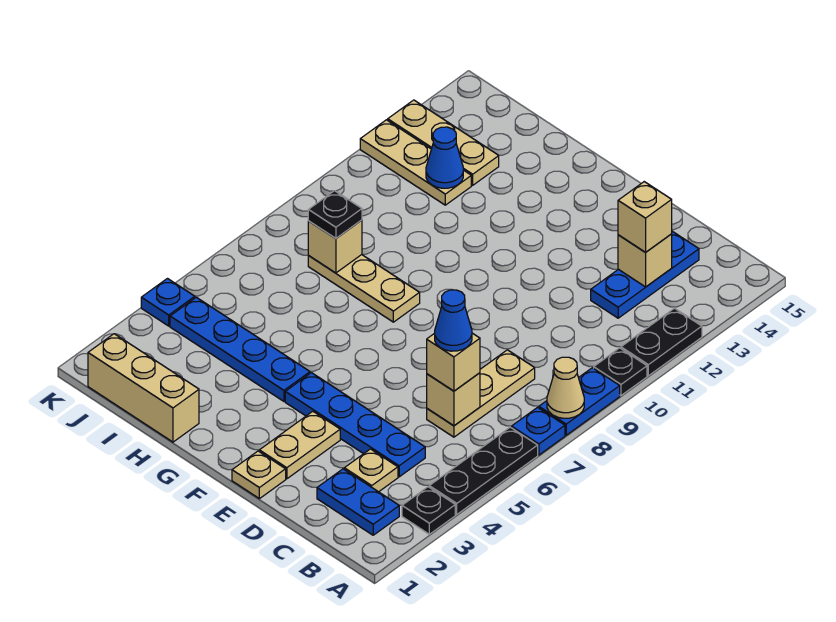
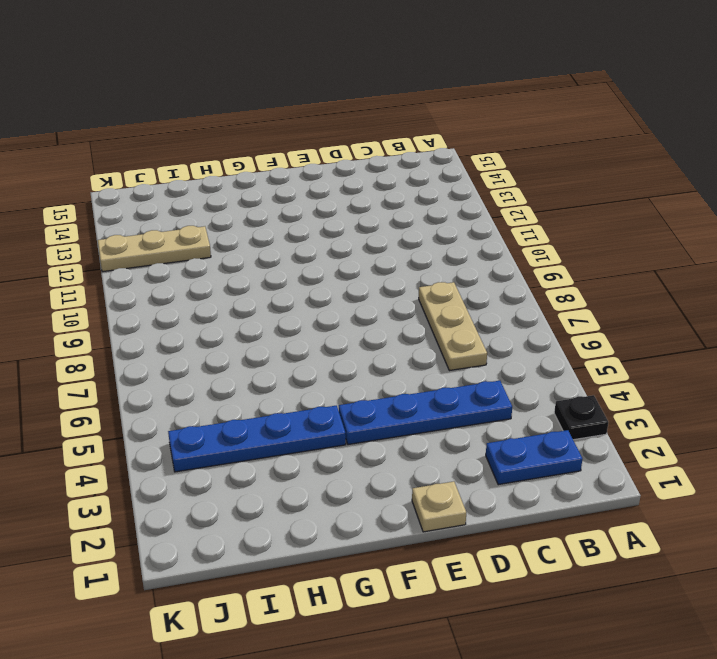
none -> black 1x3 plate [429,427,538,514]
none -> blue 1x1 plate [512,407,565,455]
none -> blue 1x2 plate [539,368,620,435]

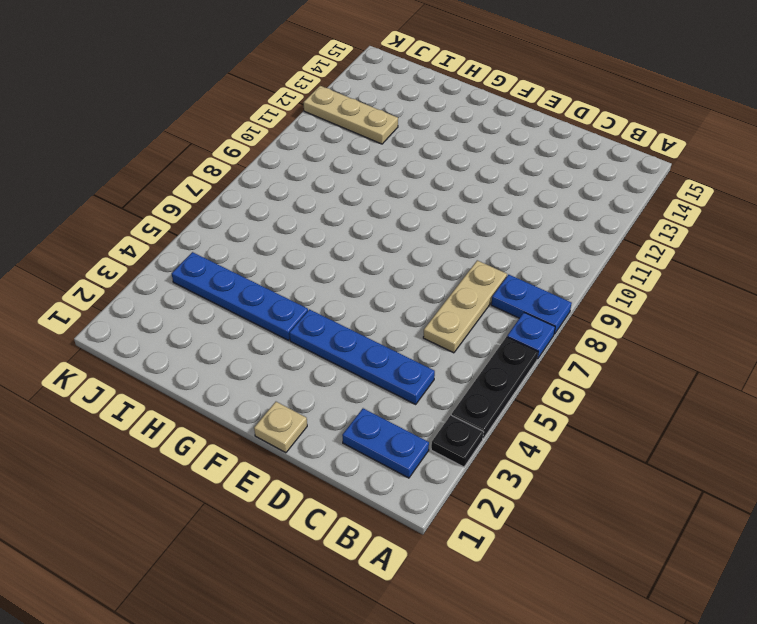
blue 1x2 plate [491,275,572,334] -> blue 1x2 plate turned to [539,368,620,435]
none -> black 1x1 plate [594,348,647,395]
none -> black 1x2 plate [621,308,702,376]
none -> tan 1x1 plate [344,449,398,492]

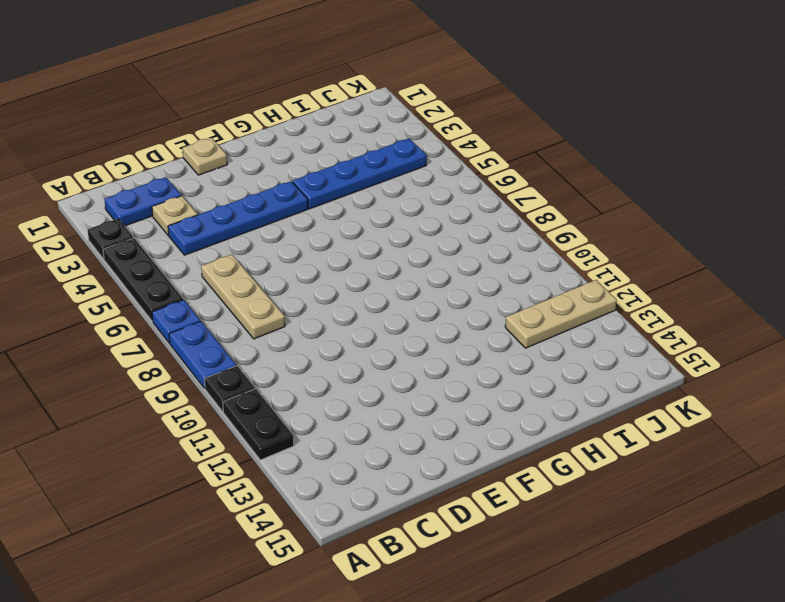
none -> blue 1x3 plate [591,231,699,318]
none -> tan 1x2 plate [259,411,340,479]
none -> tan 1x3 plate [308,255,420,322]

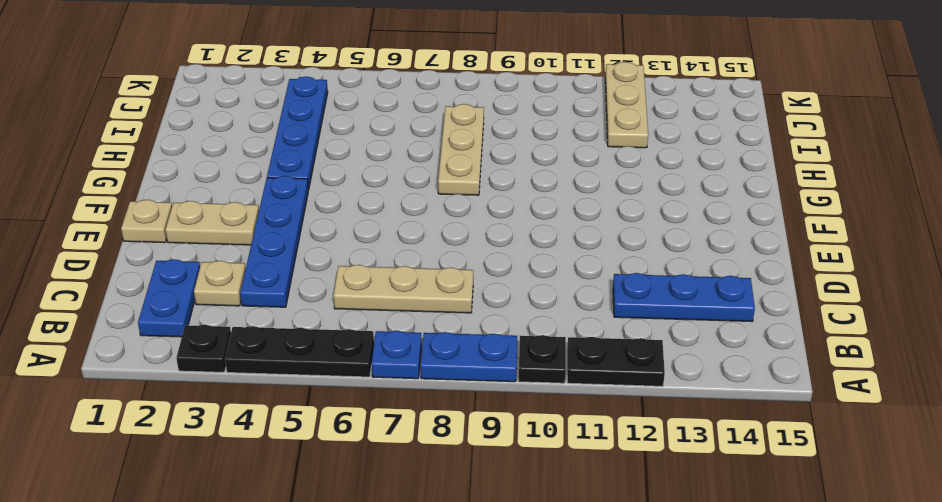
none -> tan 1x3 brick [88,334,199,442]
none -> tan 1x3 plate [388,100,499,185]
none -> blue 1x1 plate [141,279,195,326]

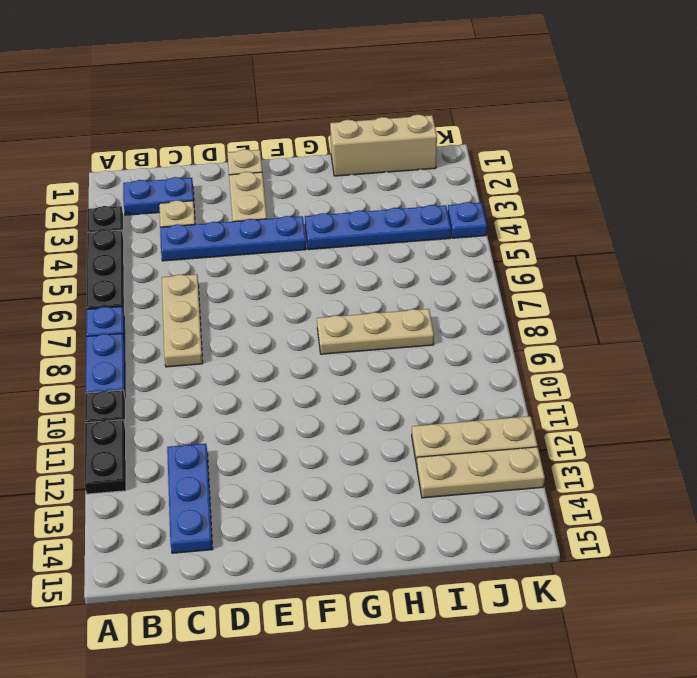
none -> tan 1x1 cone [547,357,584,418]
none -> tan 1x1 brick [427,373,480,426]
none -> tan 1x1 brick [618,234,672,287]

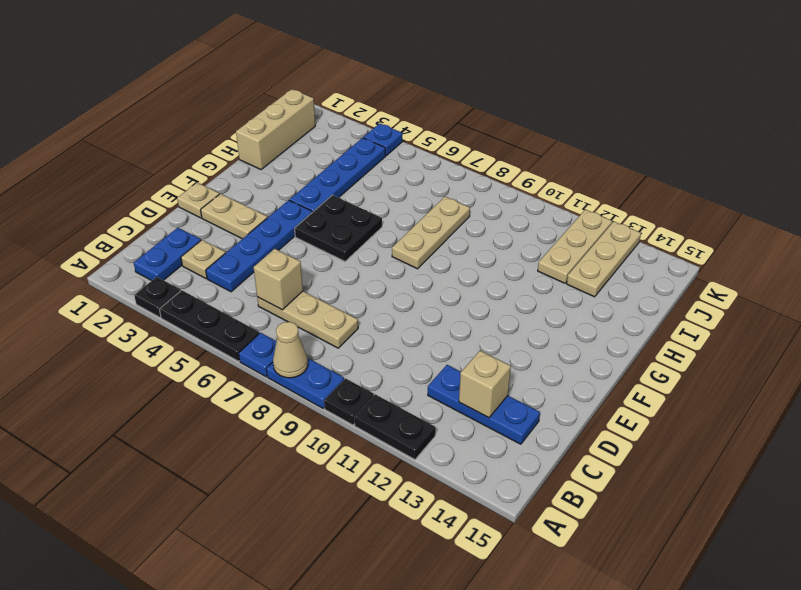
black 2x2 plate [295,195,382,261] -> none
none -> tan 1x1 brick [308,220,362,273]
none -> blue 1x1 cone [426,127,463,188]
none -> tan 1x1 brick [427,333,480,391]

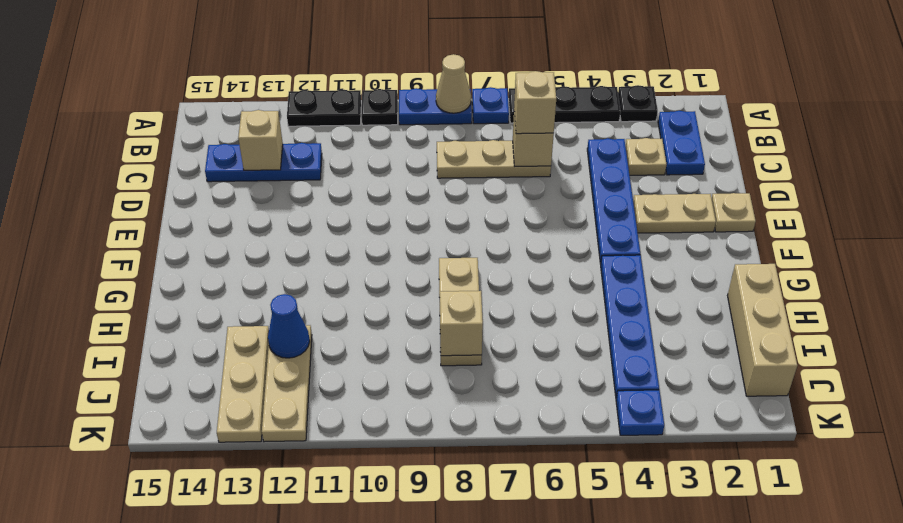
none -> tan 1x1 brick [618,182,672,252]
none -> black 1x1 plate [308,191,362,238]
none -> blue 1x1 cone [435,290,472,351]

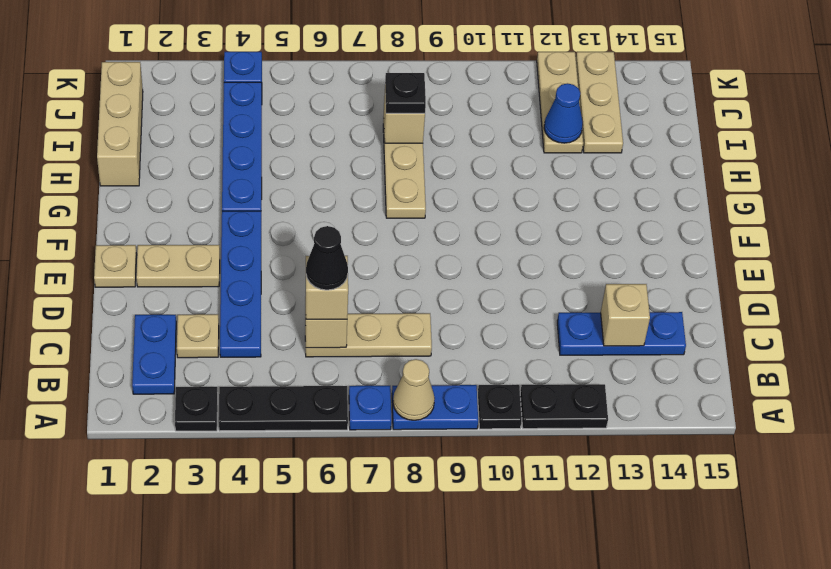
black 1x1 cone [306,226,348,290] -> blue 1x1 cone [435,290,472,351]
none -> tan 1x1 brick [618,182,672,252]

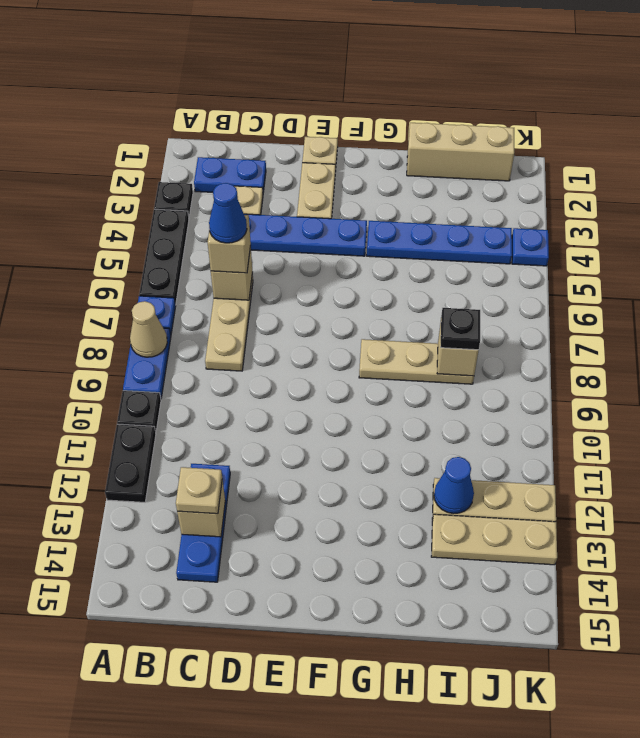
tan 1x1 plate [176,467,222,514] -> tan 1x1 brick [618,182,672,252]

